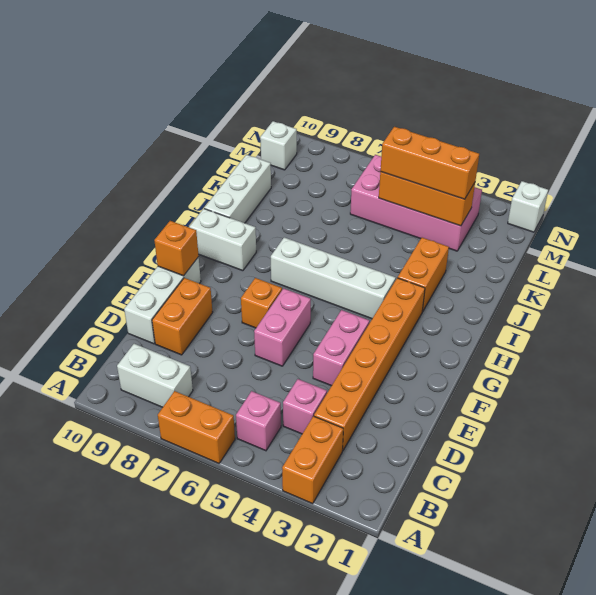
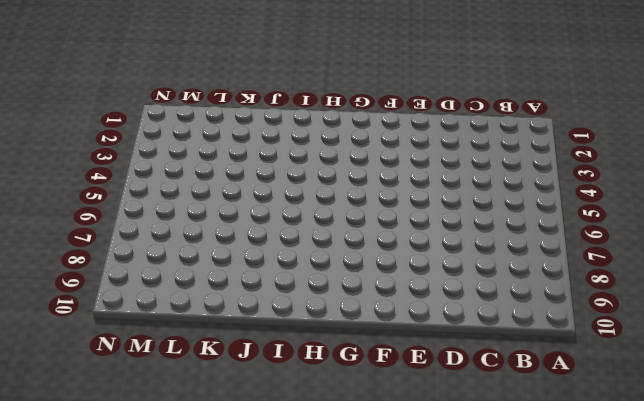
none -> orange 1x2 brick [282,416,343,504]
none -> orange 1x2 brick [158,391,235,463]
none -> pink 1x1 brick [236,391,281,451]

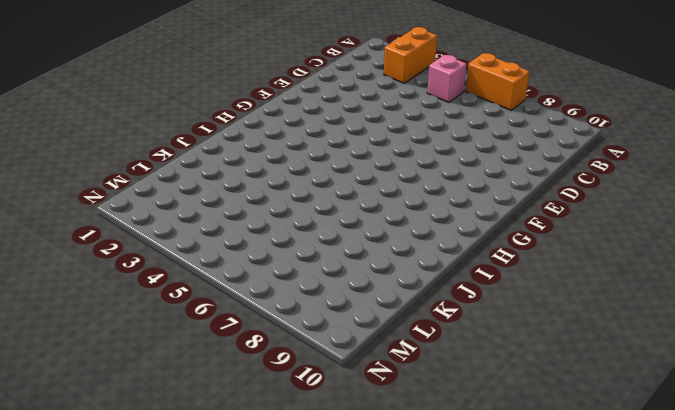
none -> white 1x2 brick [117,344,193,407]
none -> orange 1x6 brick [314,278,425,451]
none -> pink 1x1 brick [283,379,327,434]

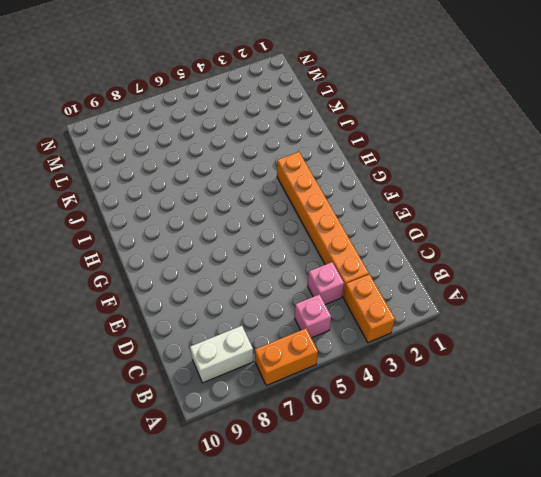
none -> orange 1x2 brick [152,278,213,355]
none -> white 1x3 brick [124,257,201,344]
none -> pink 1x2 brick [313,310,370,386]

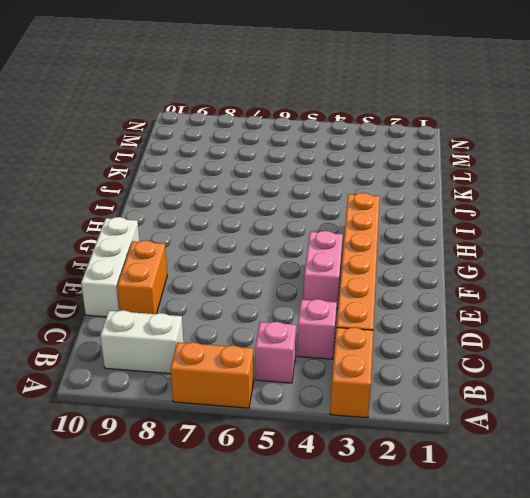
none -> pink 1x2 brick [254,288,311,366]
none -> orange 1x1 brick [241,278,282,328]
none -> white 1x4 brick [271,237,396,319]

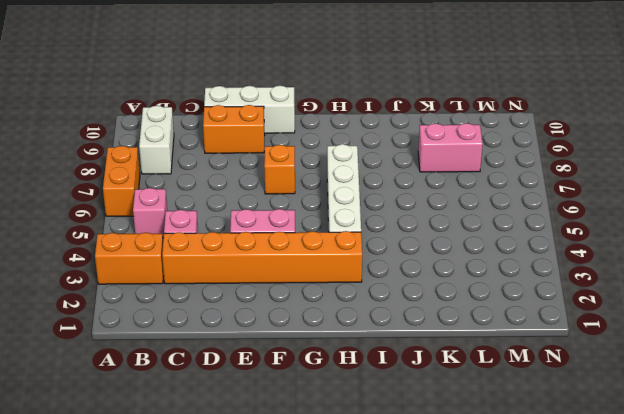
pink 1x2 brick [418,123,483,172] -> pink 1x2 brick moved to [254,288,311,366]
none -> white 1x2 brick [189,209,256,271]
none -> orange 1x2 brick [398,238,449,312]
none -> white 1x3 brick [204,155,271,223]

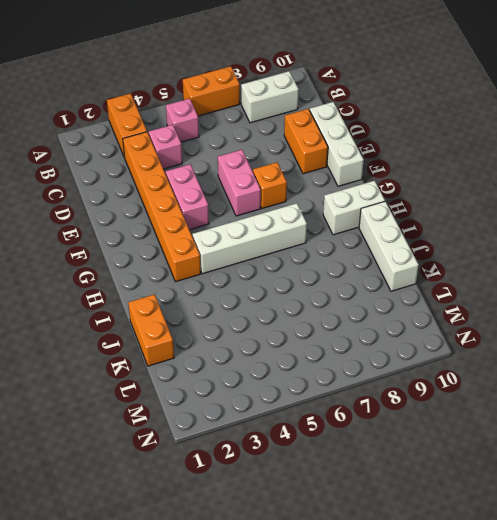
orange 1x2 brick [128,294,174,366] -> orange 1x2 brick moved to [398,238,449,312]
none -> pink 2x4 brick [350,155,482,251]
none -> white 1x1 brick [260,121,297,170]
none -> white 1x1 brick [508,181,548,232]

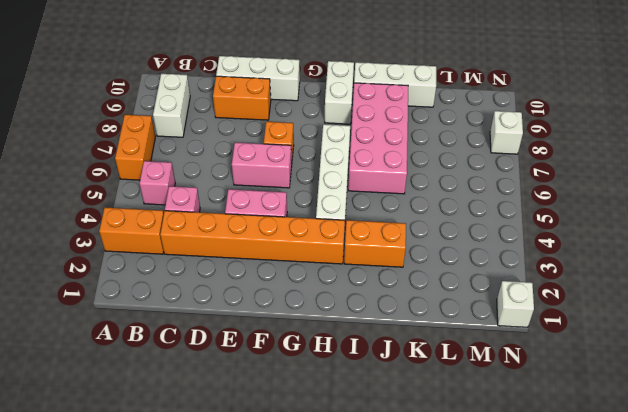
pink 2x4 brick [348,83,408,194] -> pink 2x4 brick moved to [350,155,482,251]
white 1x1 brick [490,111,523,154] -> white 1x1 brick moved to [260,121,297,170]
none -> orange 1x1 brick [154,221,199,276]
none -> orange 1x3 brick [379,172,475,226]
none -> orange 1x3 brick [380,127,479,199]

